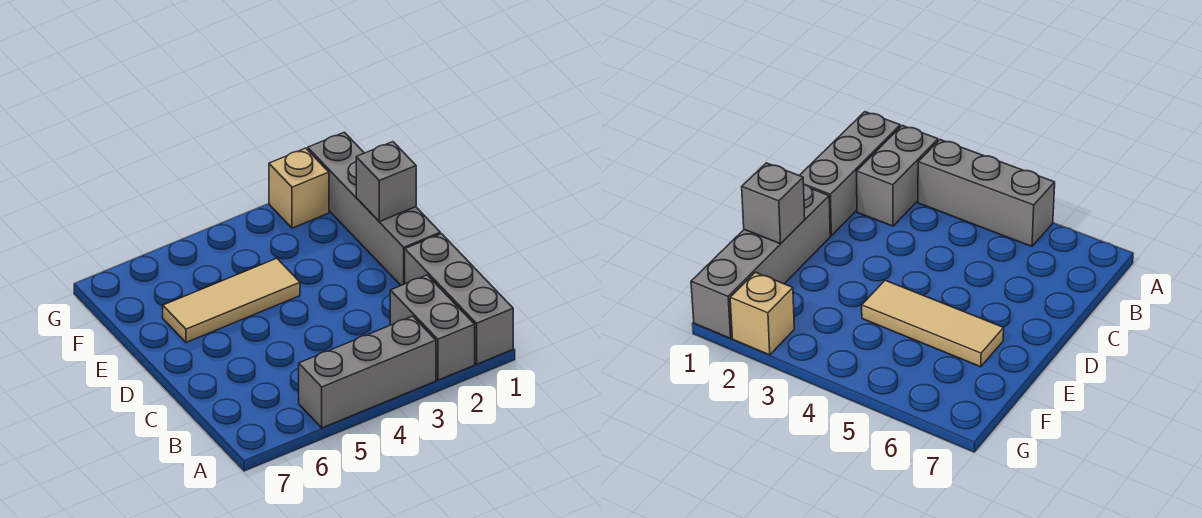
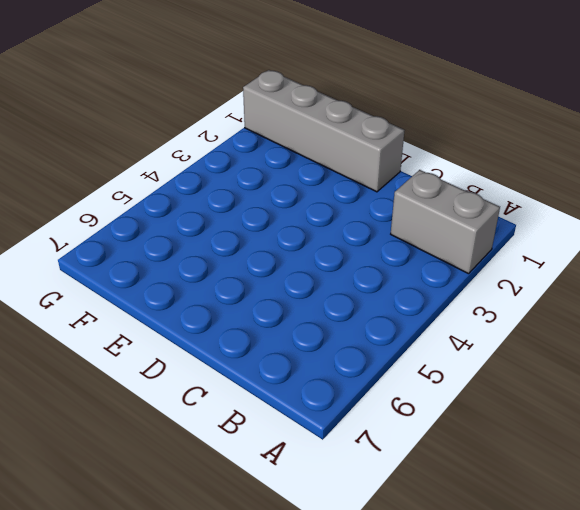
none -> grey 1x3 brick [405,234,513,364]
none -> grey 1x3 brick [299,316,436,428]

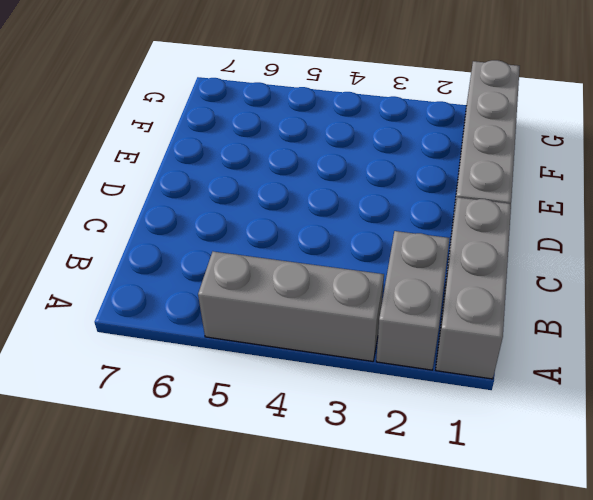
none -> tan 1x3 tile [163,258,300,342]
none -> tan 1x1 brick [269,148,329,228]

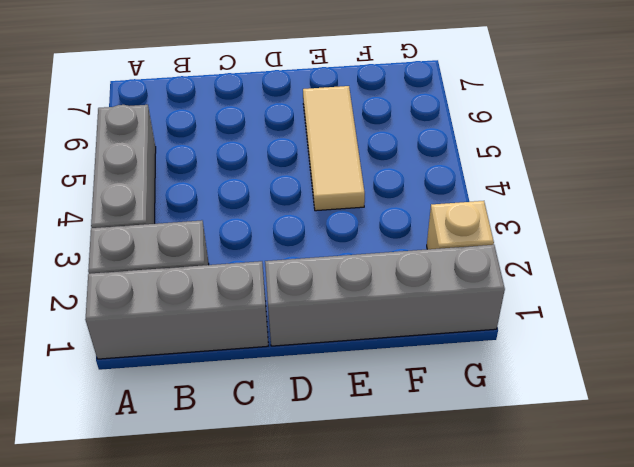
none -> grey 1x1 brick [356,142,416,222]

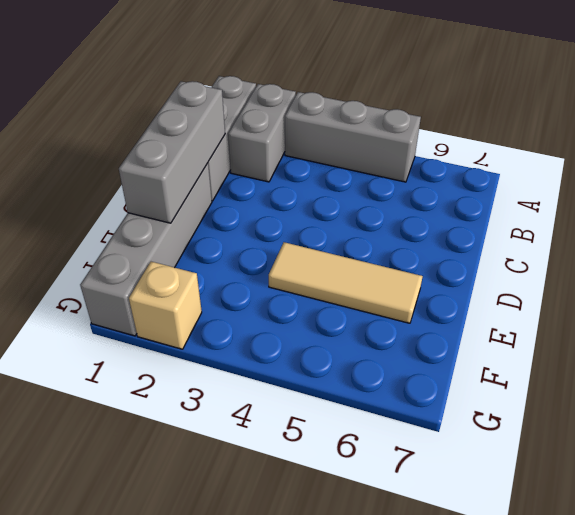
grey 1x3 brick [119,81,225,223] -> grey 1x1 brick [356,142,416,222]

